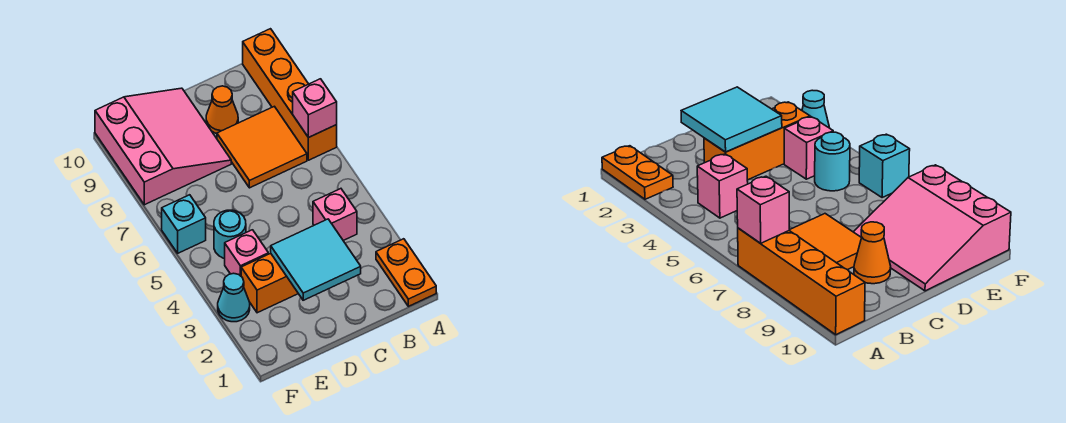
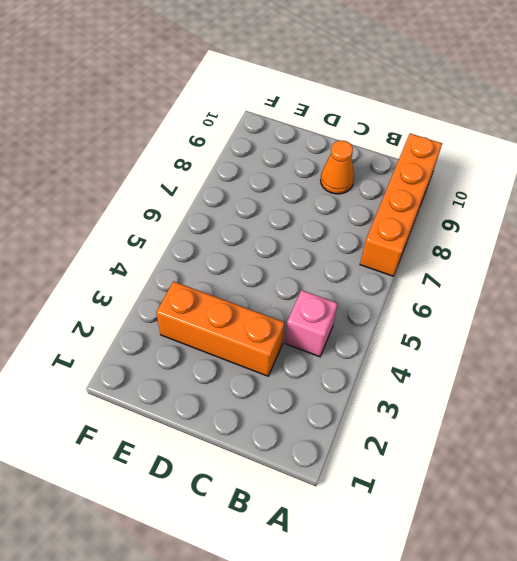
none -> orange 1x2 plate [376,239,436,306]
none -> orange 2x2 tile [217,106,307,188]
none -> pink 3x3 slope [95,88,231,205]

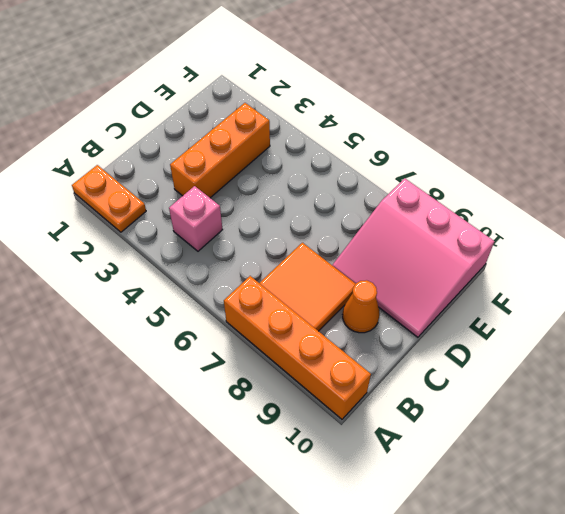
none -> pink 1x1 brick [225,230,268,276]
none -> cyan 1x1 round brick [214,210,246,259]
none -> cyan 1x1 cone [218,273,250,322]

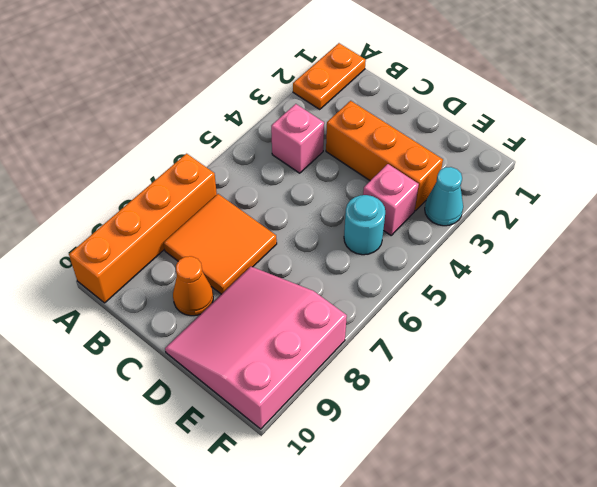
none -> cyan 1x1 brick [162,195,206,253]
none -> pink 1x1 brick [293,79,337,138]
none -> cyan 2x2 tile [271,219,361,300]

